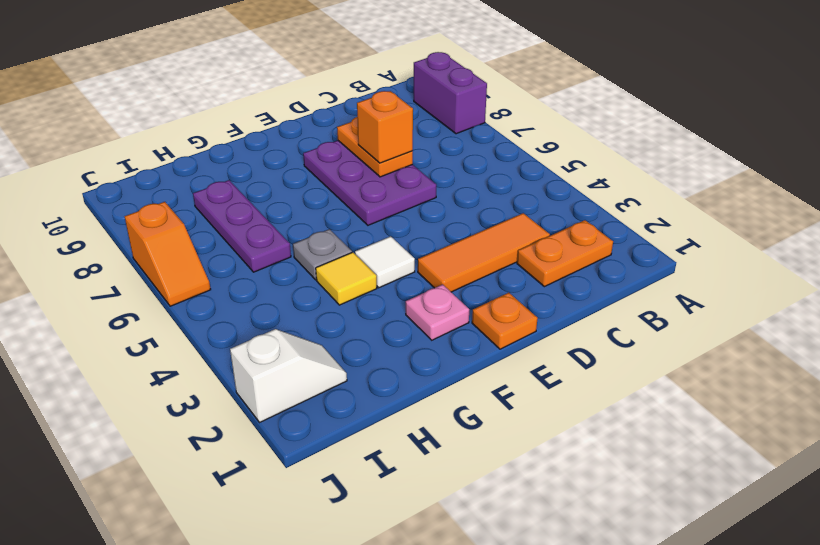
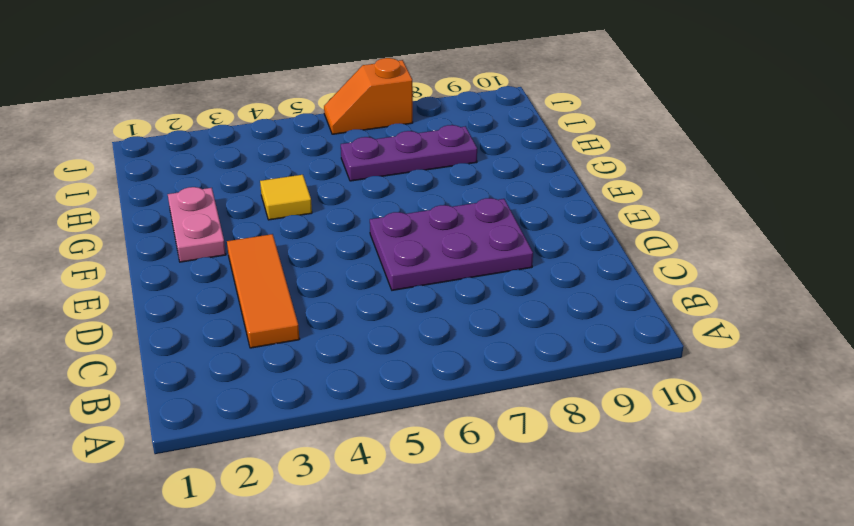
pink 1x2 plate [168,187,226,262] -> pink 1x1 plate [406,284,469,340]
none -> purple 1x2 brick [414,52,487,134]
none -> orange 1x2 plate [517,220,613,287]
none -> orange 1x1 plate [472,292,538,349]

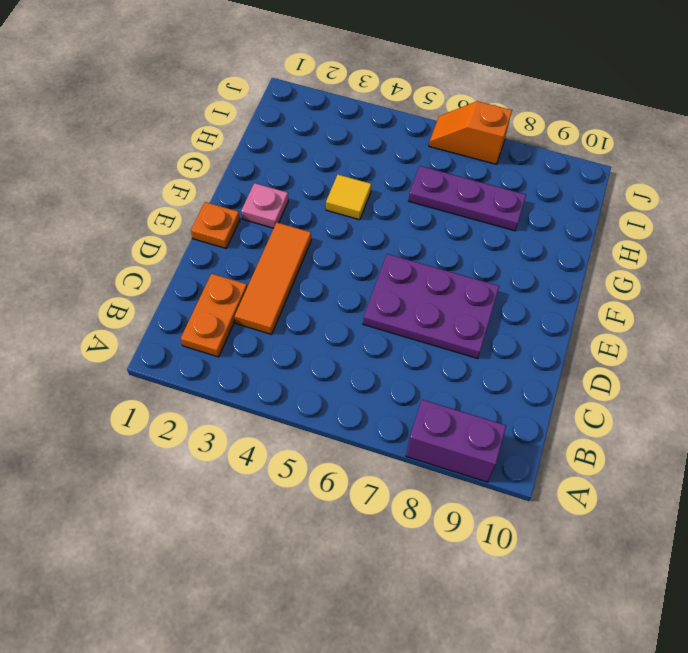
none -> white 1x1 tile [355,236,415,288]
none -> grey 1x1 plate [293,229,352,280]
none -> white 1x2 slope [230,329,347,422]

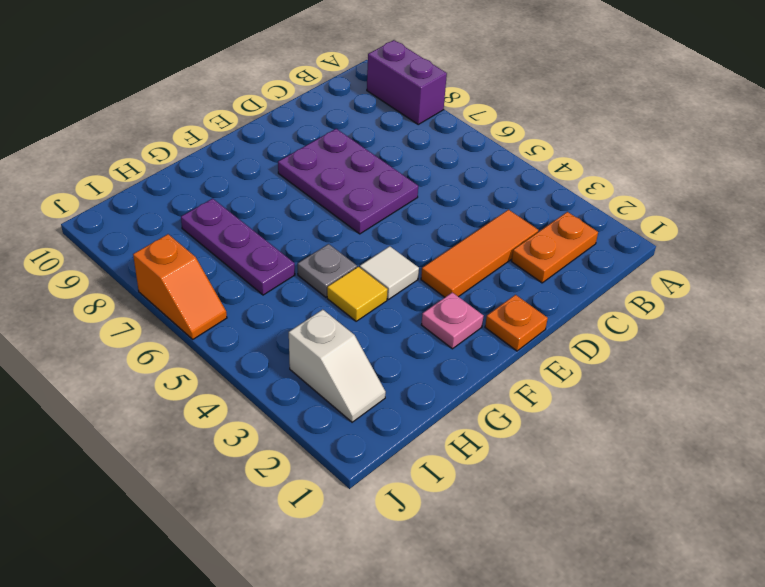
white 1x2 slope [289,310,386,422] -> white 1x2 slope turned to [230,329,347,422]
none -> orange 1x2 plate [337,117,413,177]
none -> orange 1x1 brick [357,91,413,163]

